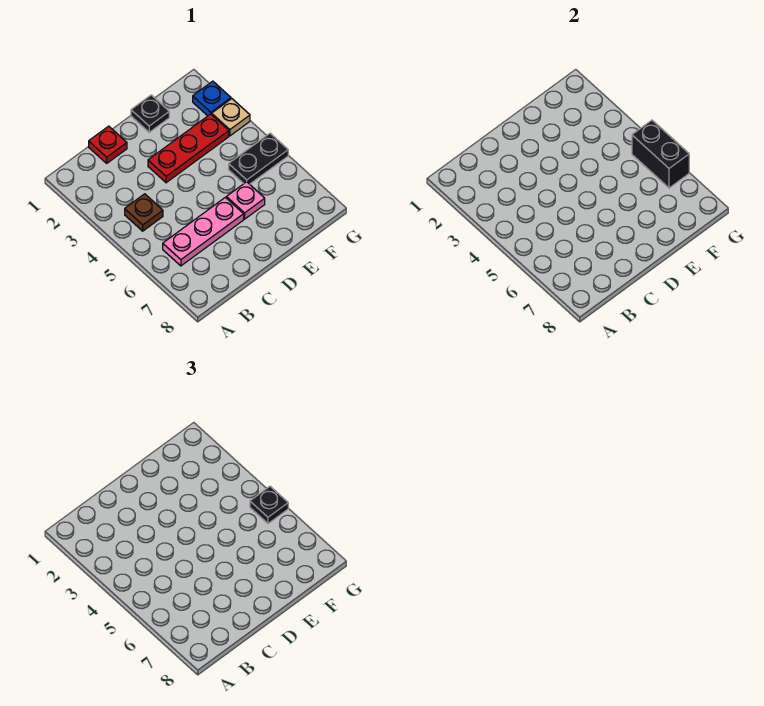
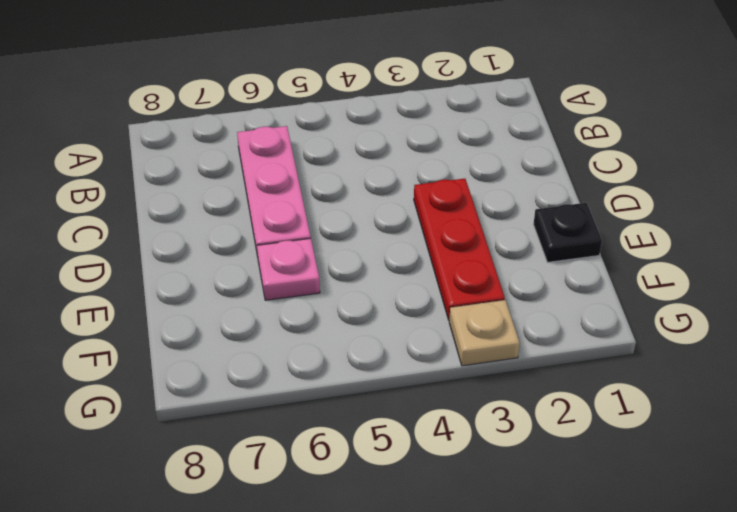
none -> brown 1x1 plate [125,194,163,231]
none -> red 1x1 plate [89,126,127,163]

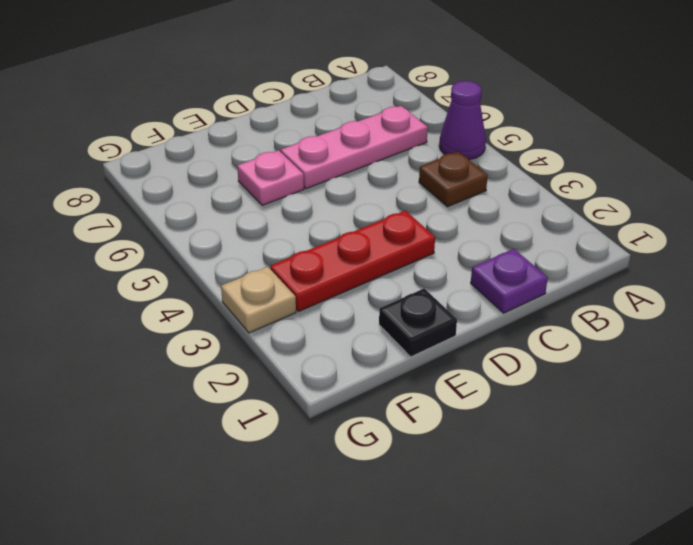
purple 1x1 cone [439,81,486,160] -> none
purple 1x1 plate [471,249,548,313] -> red 1x1 plate [89,126,127,163]
none -> black 1x2 plate [229,133,288,184]
none -> blue 1x1 plate [193,81,231,116]

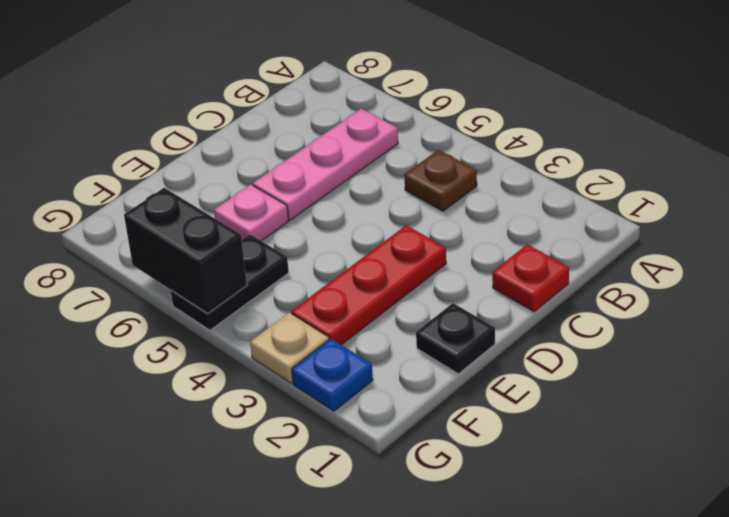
none -> black 1x1 plate [250,486,288,524]

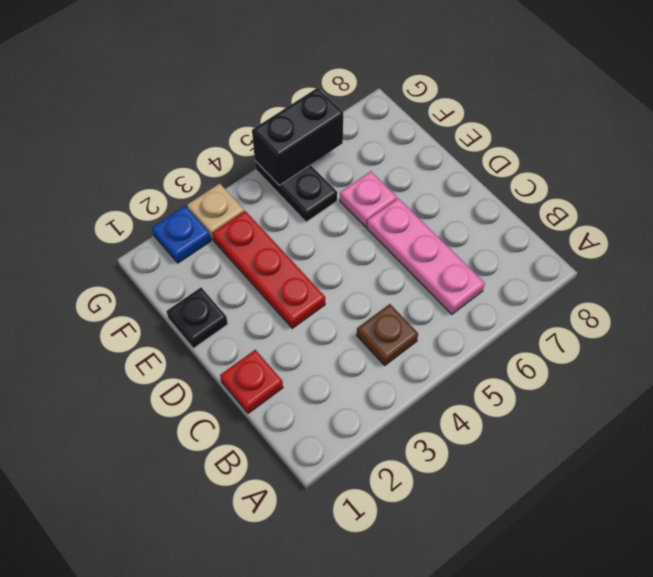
none -> black 1x1 plate [250,486,288,524]

